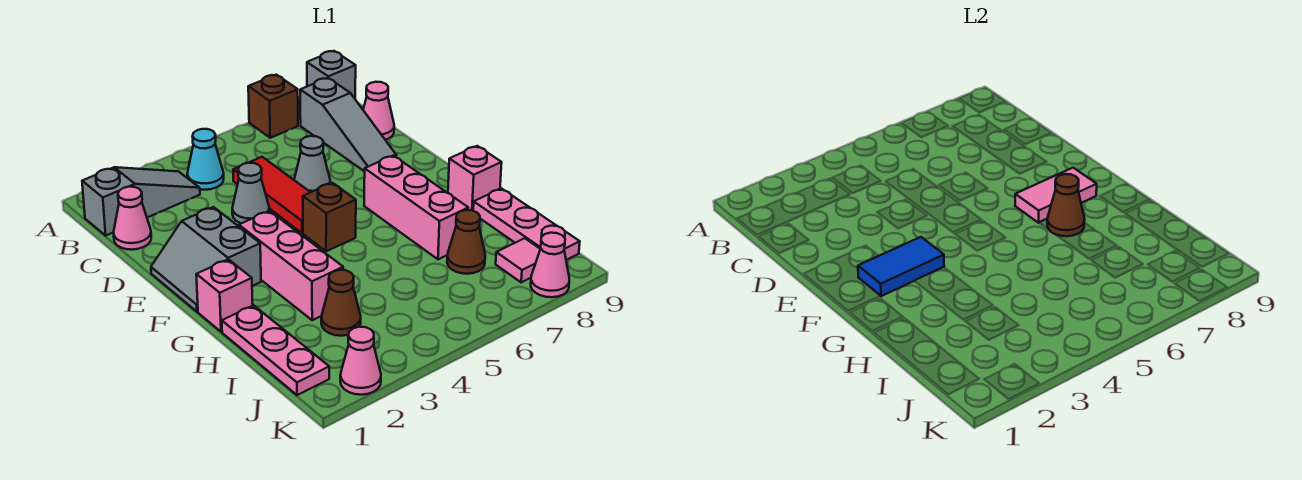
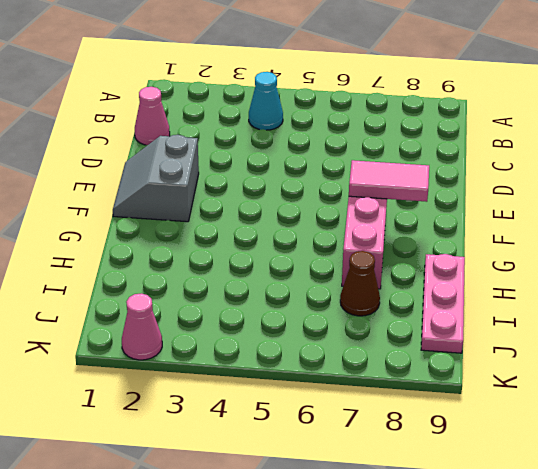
none -> brown 1x1 brick [248,75,298,138]
none -> grey 1x1 brick [307,51,356,98]
none -> grey 1x3 slope [82,167,200,235]

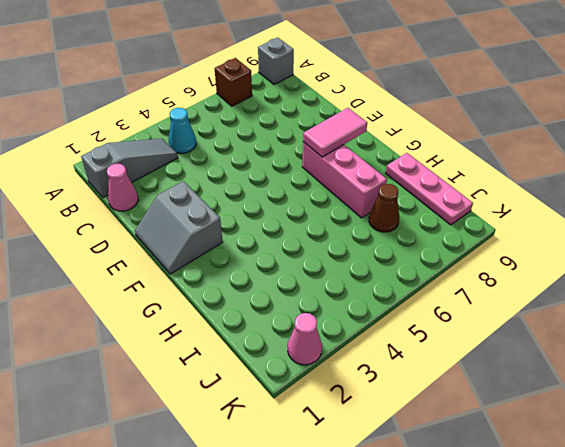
none -> grey 1x3 slope [300,78,397,172]
none -> red 1x3 tile [233,157,310,233]
none -> pink 1x1 cone [363,82,394,140]

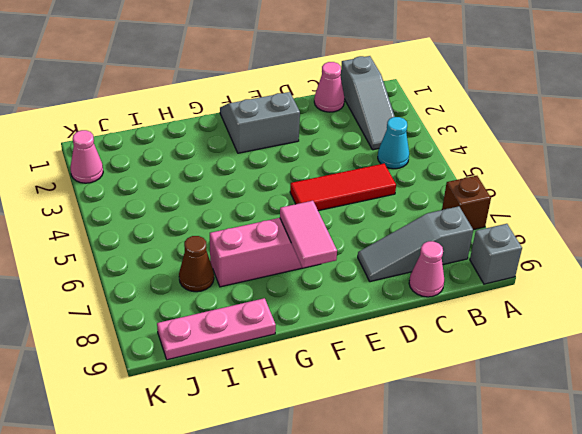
none -> grey 1x1 cone [232,163,269,223]
none -> grey 1x1 cone [294,136,330,192]
none -> pink 1x3 brick [239,211,343,320]

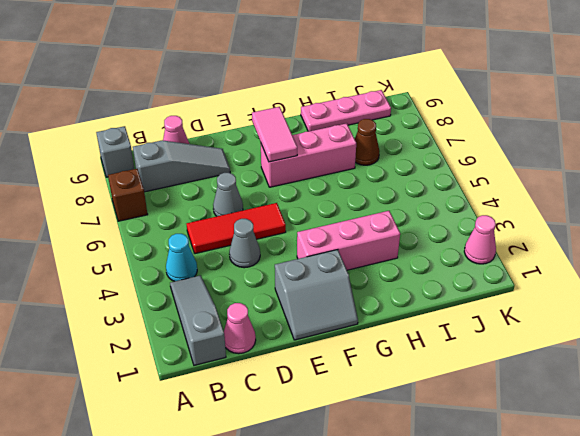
none -> brown 1x1 brick [303,183,356,251]
none -> pink 1x1 brick [196,259,253,332]
none -> pink 1x1 brick [448,146,502,211]

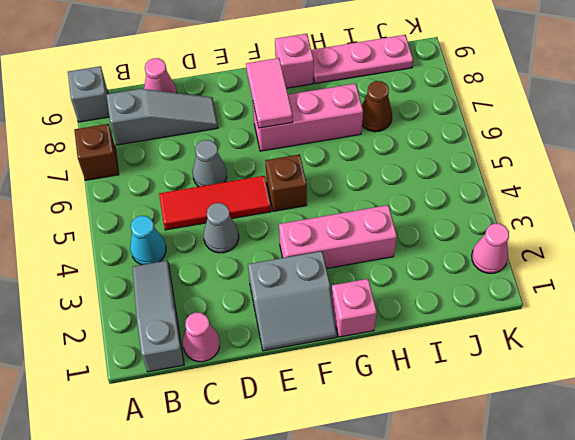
none -> pink 1x3 plate [222,305,329,395]
none -> brown 1x1 cone [321,270,361,336]
none -> pink 1x1 tile [496,238,540,282]

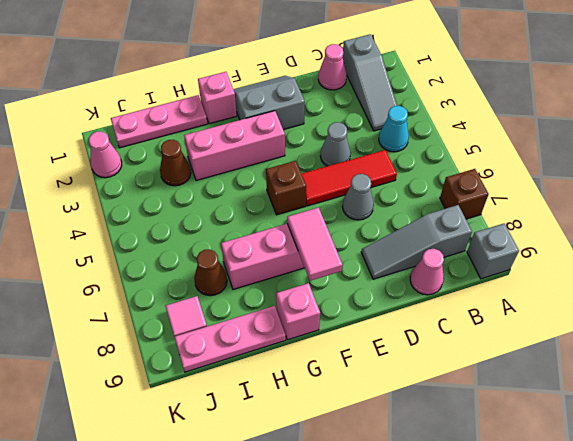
none -> pink 1x1 cone [531,233,569,297]
none -> blue 1x2 tile [858,237,944,296]
none -> brown 1x1 cone [1047,174,1085,236]

